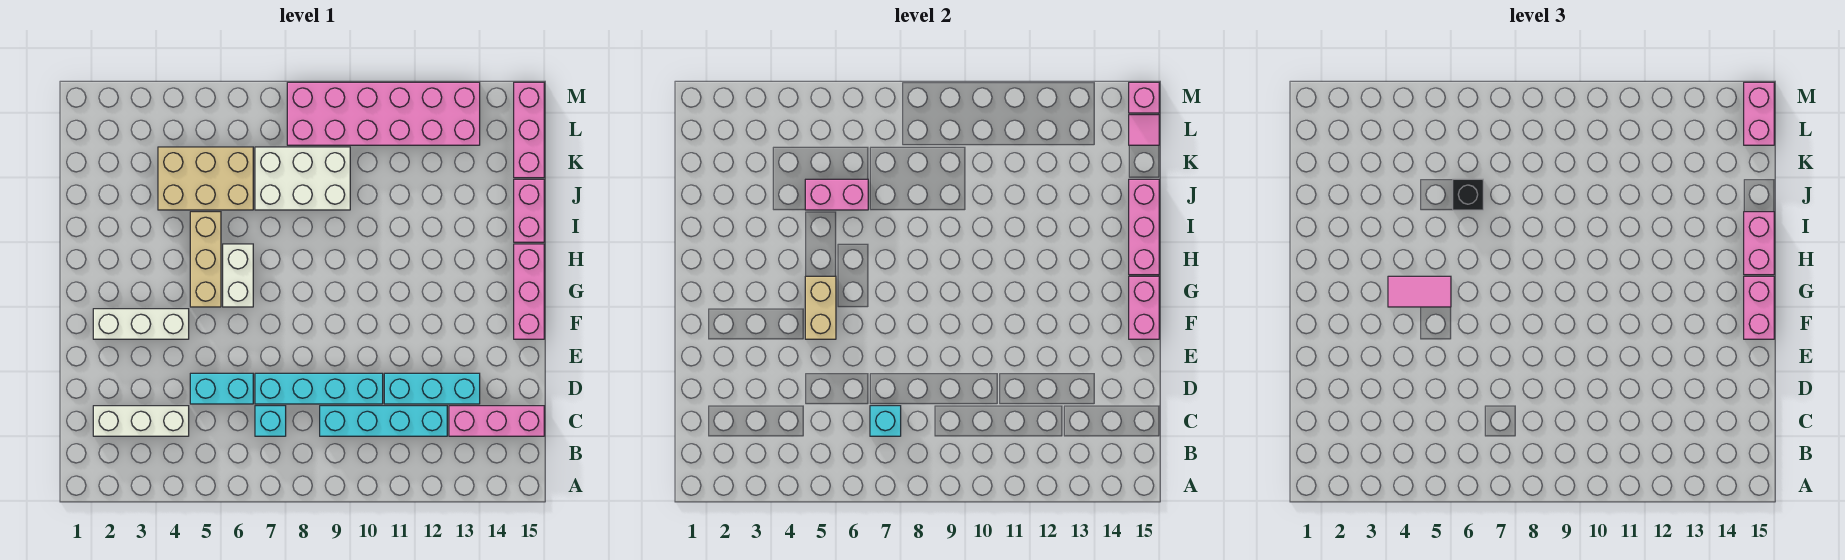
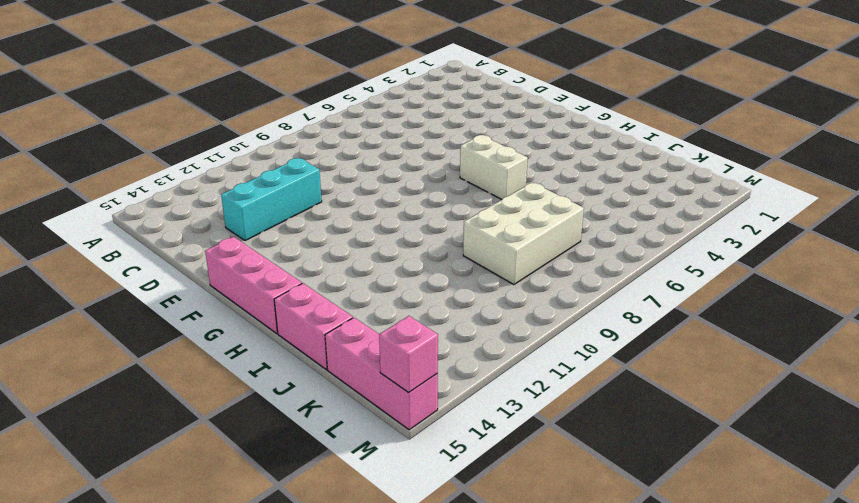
none -> white 1x3 brick [93,406,189,436]
none -> cyan 1x1 brick [255,406,286,436]
none -> cyan 1x4 brick [320,406,447,436]

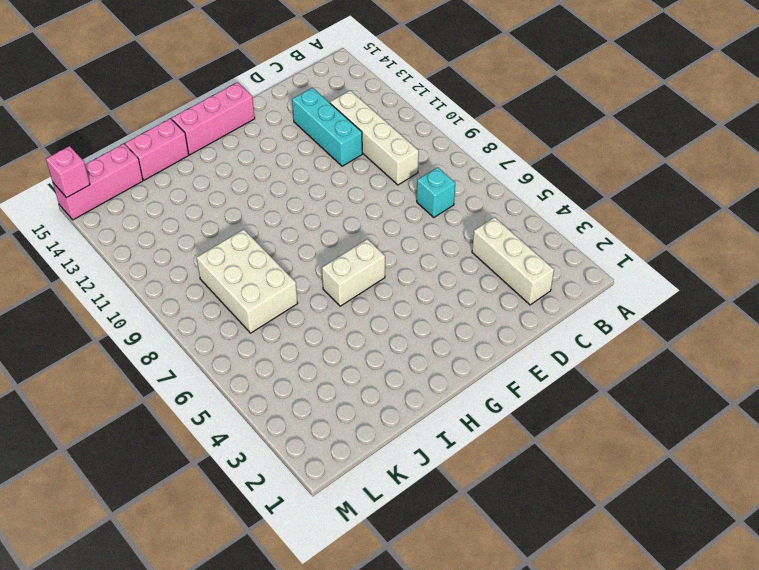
white 1x4 brick [330,91,419,185] -> cyan 1x4 brick [320,406,447,436]
none -> pink 1x3 brick [449,406,544,436]
none -> cyan 1x2 brick [190,373,253,404]
none -> cyan 1x4 brick [255,373,383,404]

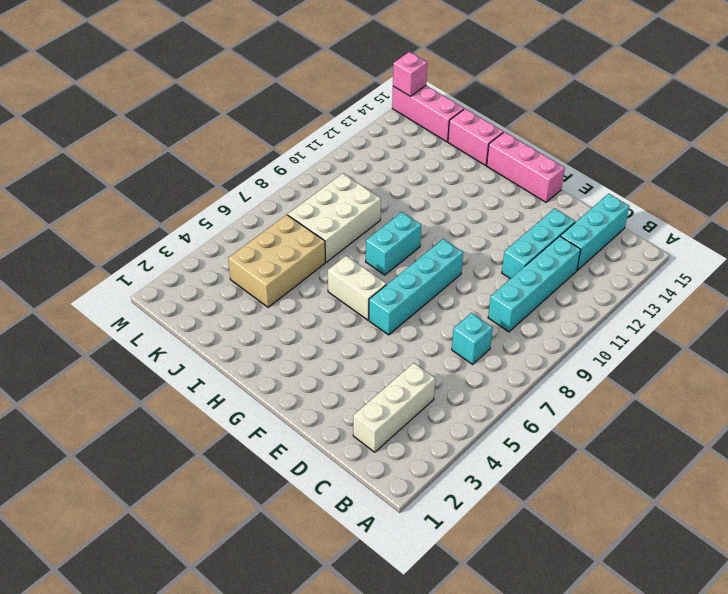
cyan 1x3 brick [561,194,629,270] -> pink 1x3 brick [449,406,544,436]
cyan 1x4 brick [369,239,463,335] -> cyan 1x4 brick moved to [255,373,383,404]
cyan 1x2 brick [366,212,421,275] -> cyan 1x2 brick moved to [190,373,253,404]
none -> white 1x3 brick [93,309,189,339]
none -> tan 1x3 brick [190,212,221,307]
none -> pink 2x6 brick [287,82,480,145]

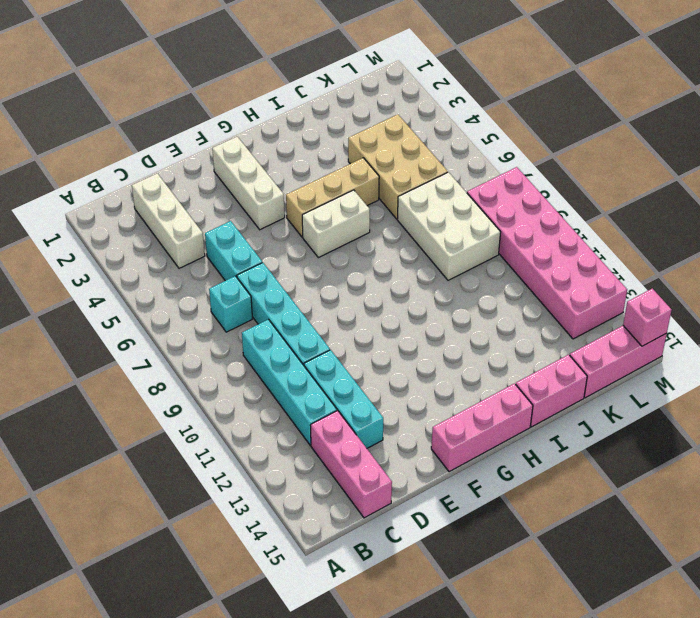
none -> cyan 1x1 brick [870,406,901,436]
none -> tan 1x2 brick [805,276,836,339]
none -> pink 1x2 brick [1129,276,1159,339]

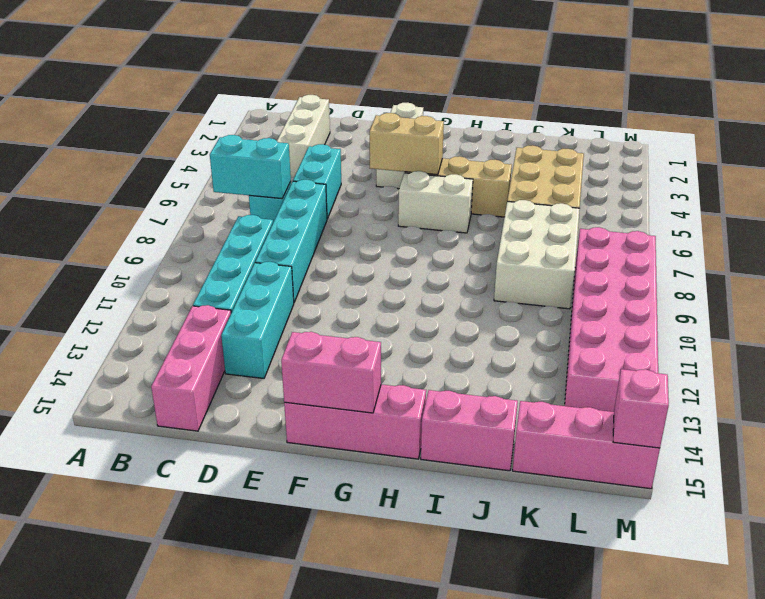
cyan 1x2 brick [210,135,291,199] -> cyan 1x1 brick [870,406,901,436]
none -> pink 1x3 brick [1129,179,1159,275]
none -> pink 1x2 brick [805,179,868,210]
none -> pink 1x1 tile [1129,115,1159,145]

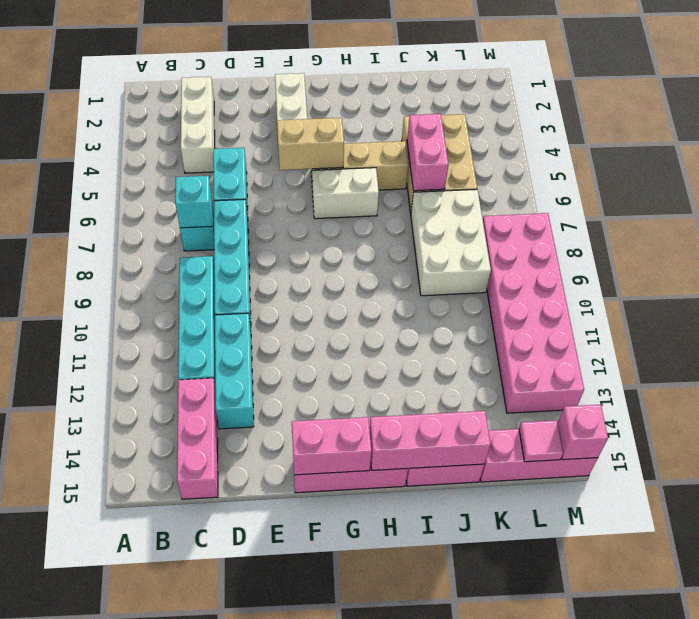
none -> pink 1x2 brick [1744,276,1774,339]
none -> pink 1x2 tile [1388,276,1451,307]
none -> pink 1x2 brick [1744,212,1774,275]

